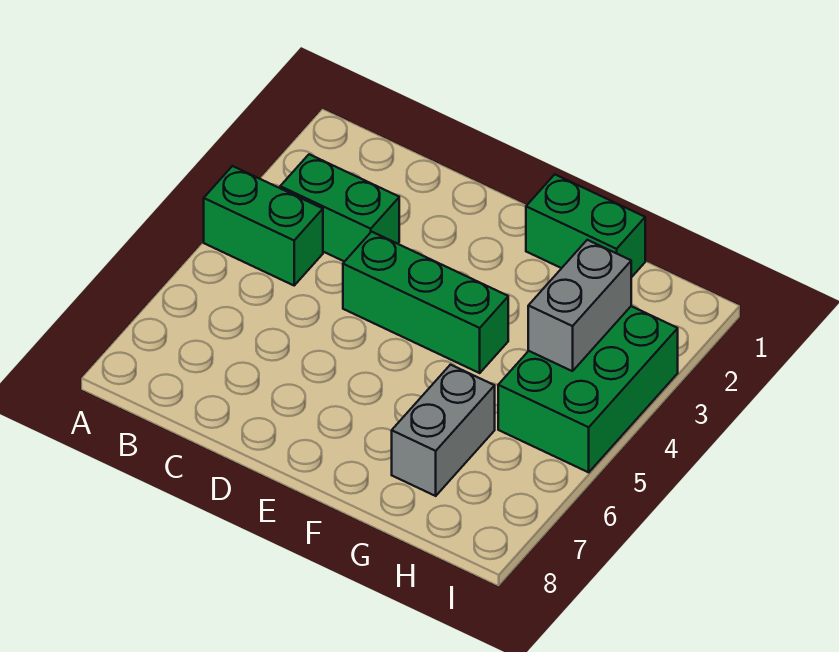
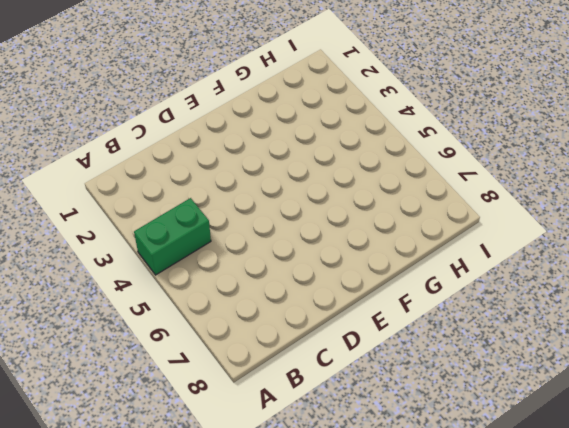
none -> green 1x2 brick [280,154,399,262]
none -> green 1x3 brick [343,232,508,373]

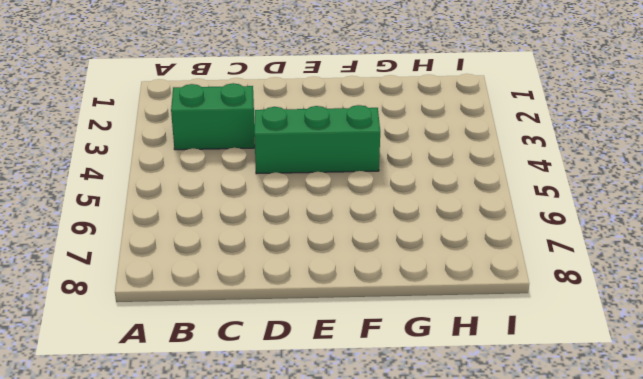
none -> green 1x2 brick [204,166,323,285]
none -> green 1x2 brick [526,175,645,277]

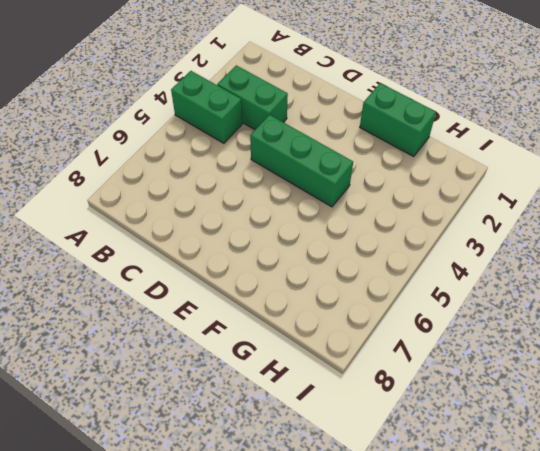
none -> grey 1x2 brick [392,365,495,496]
none -> green 2x3 brick [498,306,678,472]

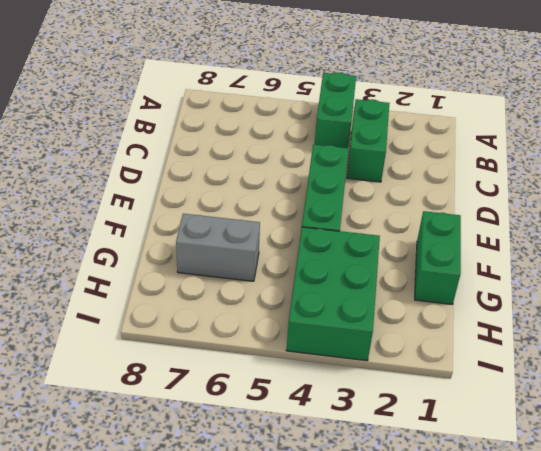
green 2x3 brick [286,227,380,361] -> green 2x3 brick turned to [498,306,678,472]
none -> grey 1x2 brick [528,240,631,371]

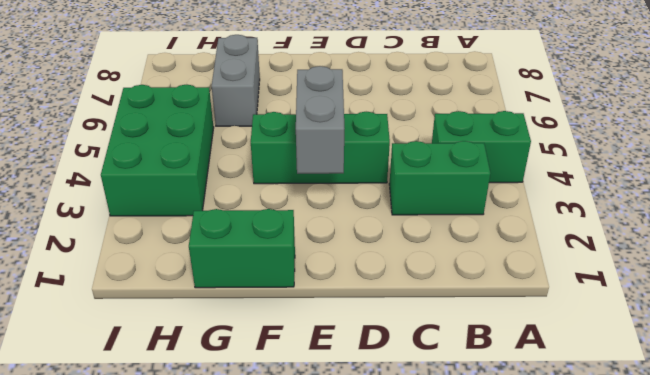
grey 1x2 brick [296,66,344,174] -> grey 1x2 brick moved to [528,240,631,371]

